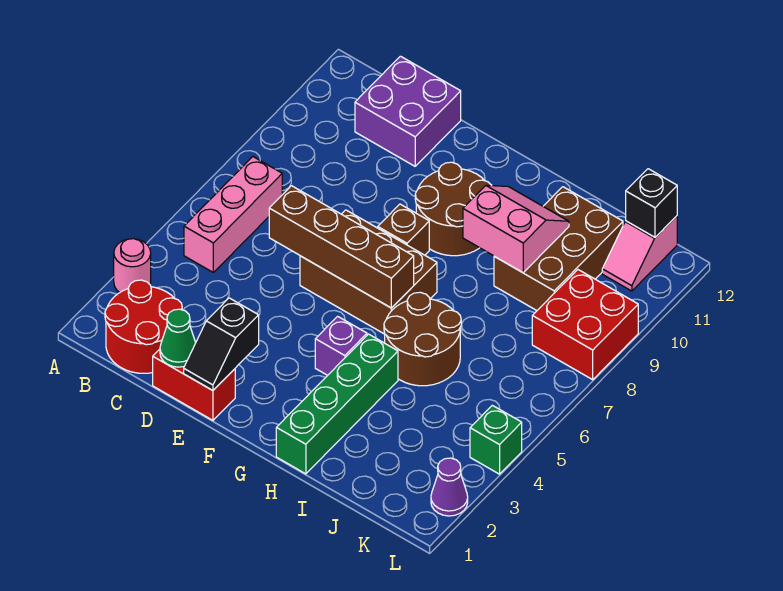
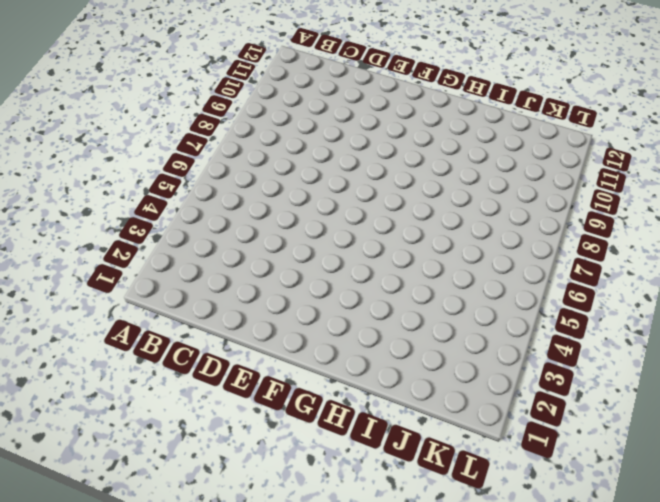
none -> pink 1x1 round brick [114,239,151,292]
none -> red 2x2 round brick [105,280,182,373]
none -> pink 1x3 brick [184,157,282,272]

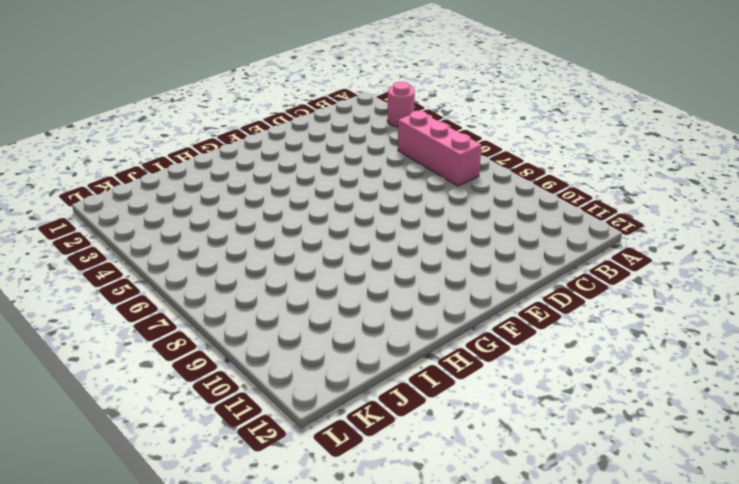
none -> red 2x2 round brick [105,280,182,373]
none -> purple 2x2 brick [355,56,461,166]
none -> red 1x2 brick [153,349,235,420]

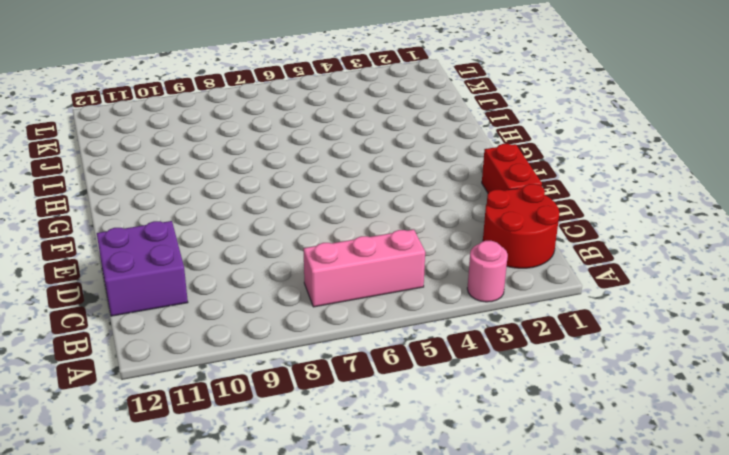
none -> brown 2x3 brick [300,210,437,334]
none -> brown 1x1 brick [378,204,429,255]
none -> brown 2x2 round brick [415,162,492,256]

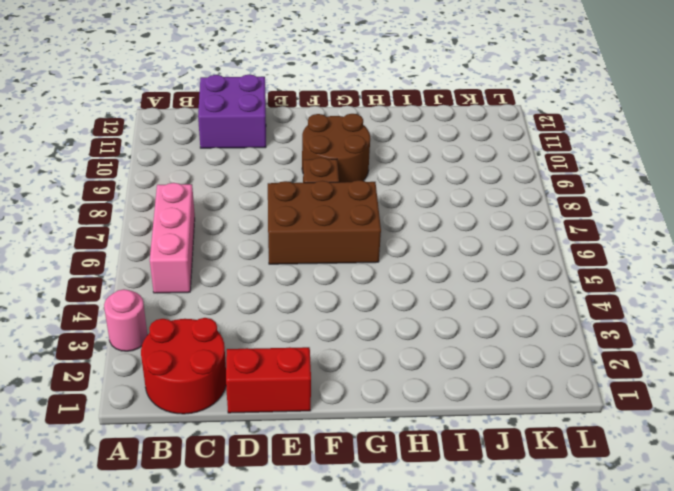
none -> purple 1x1 brick [315,316,367,375]
none -> green 1x4 brick [276,334,398,474]
none -> brown 2x2 round brick [384,292,461,386]

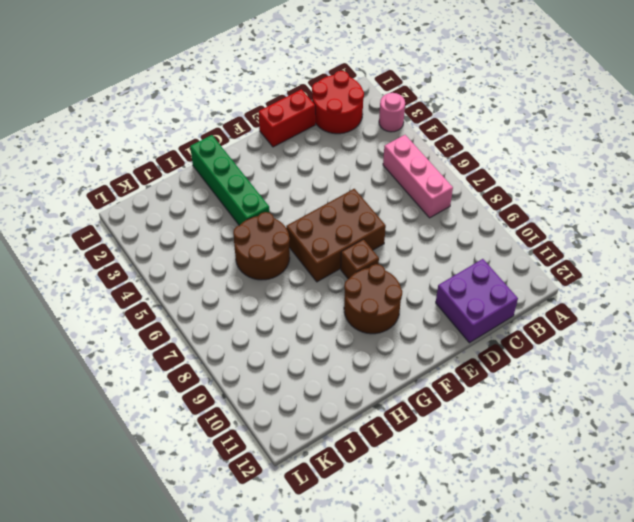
none -> purple 1x1 brick [315,316,367,375]
none -> brown 2x3 brick [494,187,623,310]
none -> red 2x2 brick [532,270,638,380]

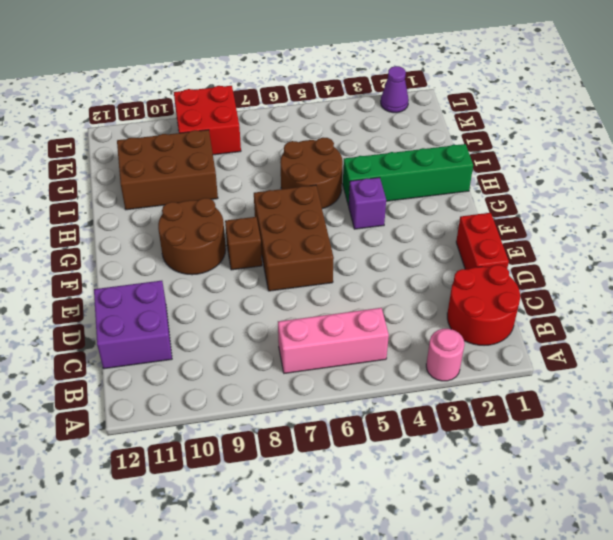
none -> pink 1x2 slope [602,216,677,291]
none -> green 1x1 brick [470,405,522,474]
none -> green 1x1 cone [160,309,196,367]

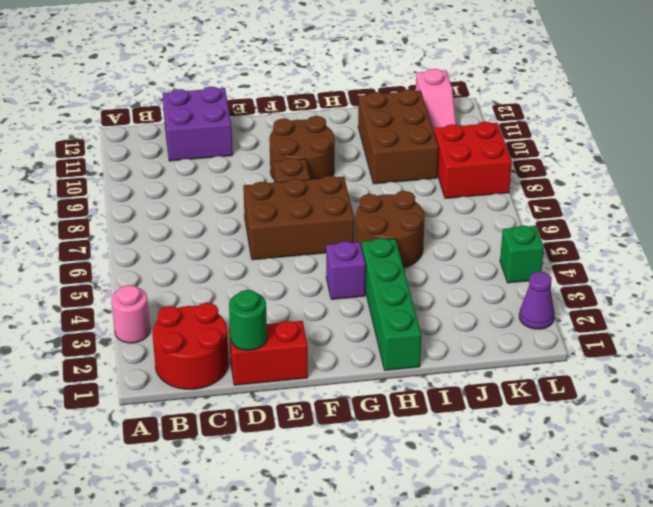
green 1x1 round brick [229,290,267,350] -> green 1x1 cone [160,309,196,367]
none -> pink 1x3 brick [184,157,282,272]
none -> brown 1x4 brick [269,186,414,308]
none -> black 1x2 slope [184,298,259,390]

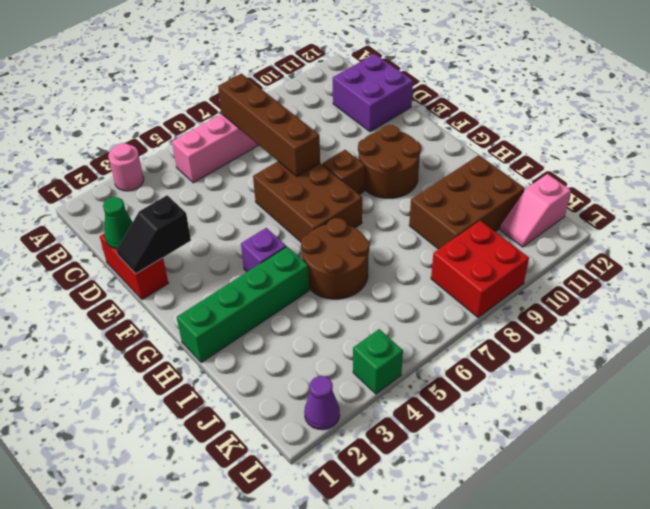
brown 1x4 brick [218,74,320,176] -> brown 1x4 brick moved to [269,186,414,308]
none -> red 2x2 round brick [105,280,182,373]
none -> pink 2x2 slope [463,185,569,273]
none -> black 1x1 brick [626,169,677,237]

